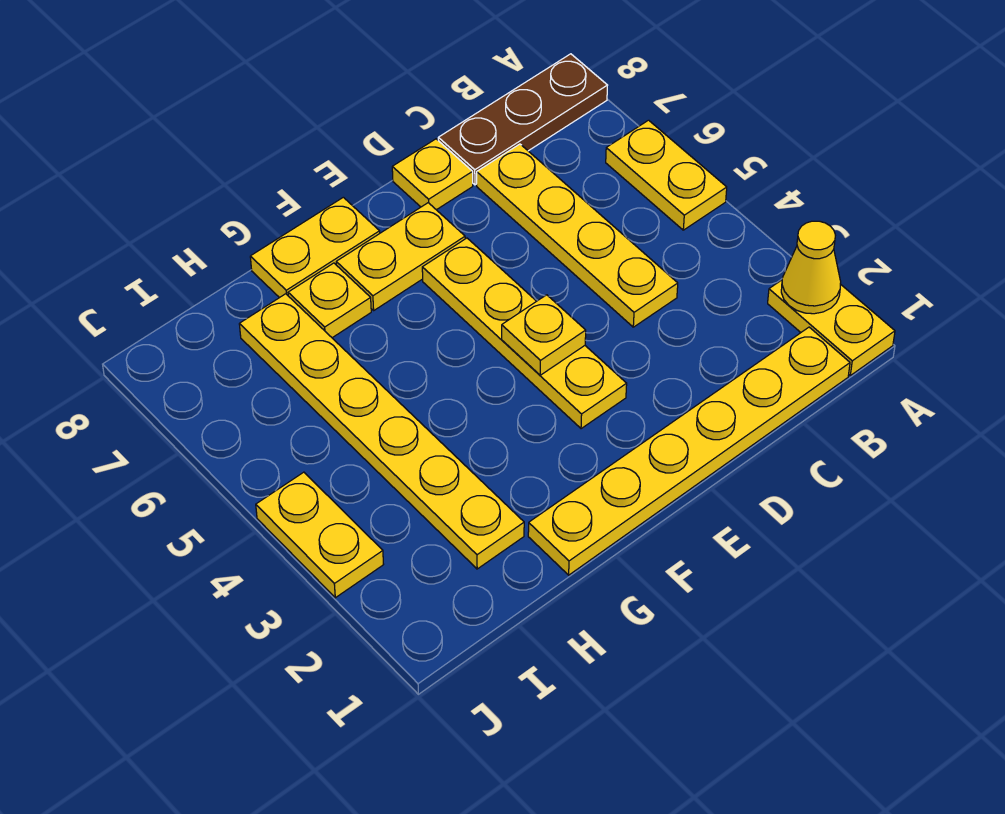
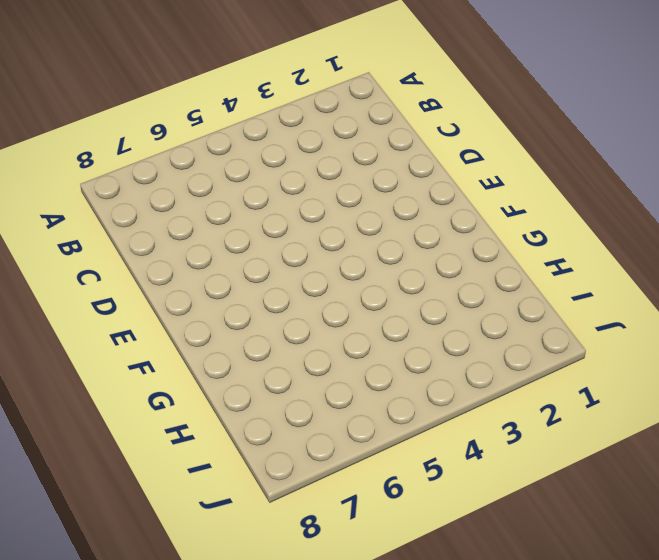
none -> yellow 1x2 plate [768,280,895,375]
none -> yellow 1x2 plate [606,120,727,230]
none -> brown 1x3 plate [438,54,608,185]

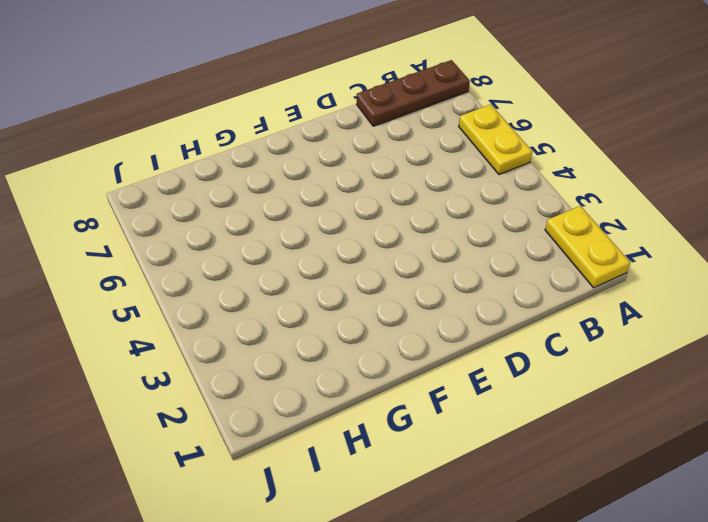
none -> yellow 1x6 plate [528,327,850,575]
none -> yellow 1x4 plate [477,144,678,327]
none -> yellow 1x1 plate [392,139,473,210]

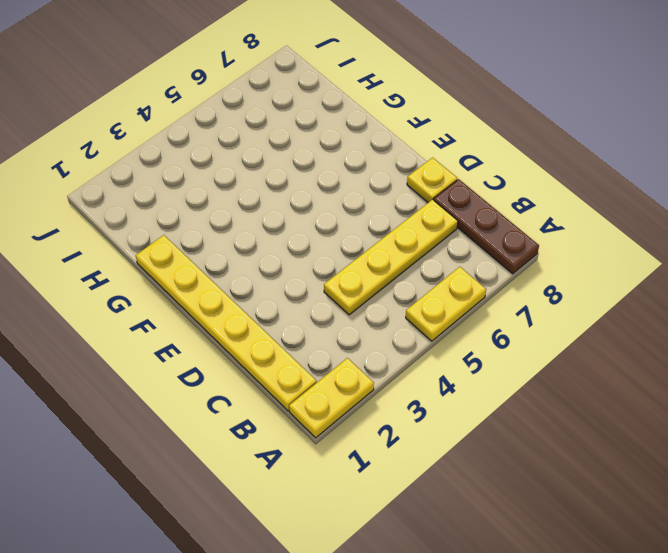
none -> yellow 1x4 plate [422,238,627,429]
none -> yellow 1x2 plate [336,203,465,310]
none -> yellow 1x2 plate [250,197,380,298]

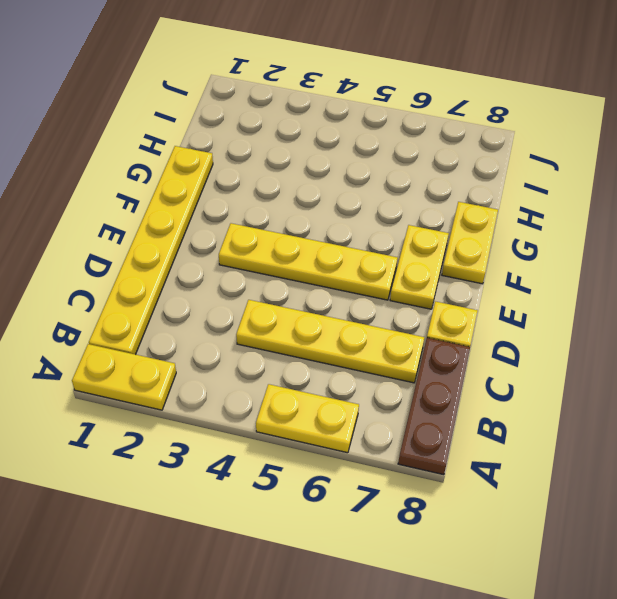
none -> yellow 1x1 plate [288,263,371,338]
none -> yellow 1x6 plate [239,294,524,569]
none -> yellow 1x2 plate [256,472,384,598]

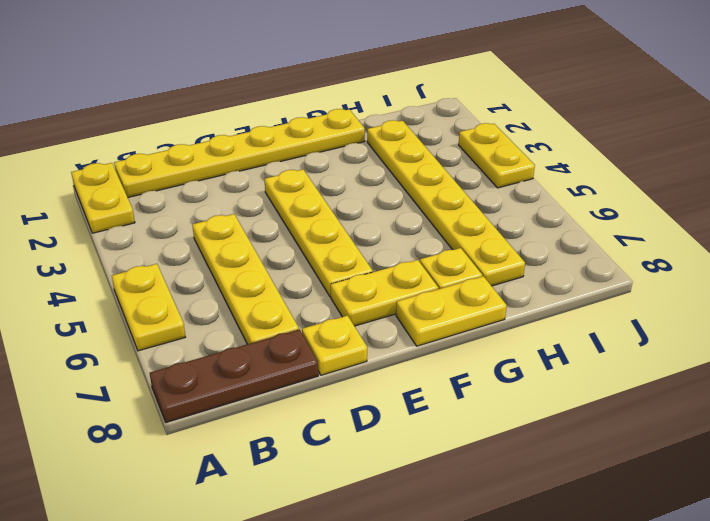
none -> yellow 1x1 cone [781,221,841,314]
none -> yellow 1x1 plate [502,295,586,375]

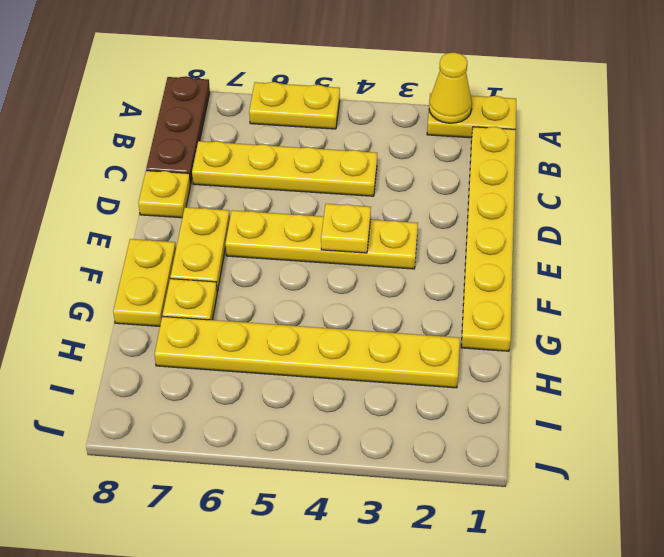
none -> yellow 1x2 plate [256,472,384,598]

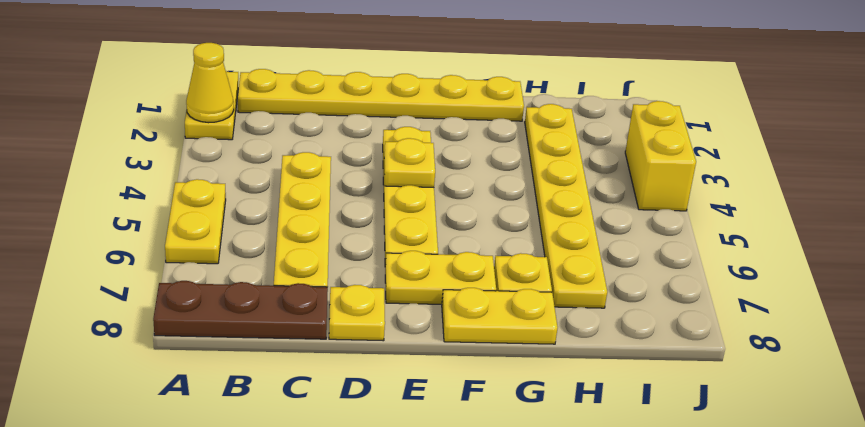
yellow 1x2 brick [625,101,696,211] -> yellow 1x2 plate [256,472,384,598]

